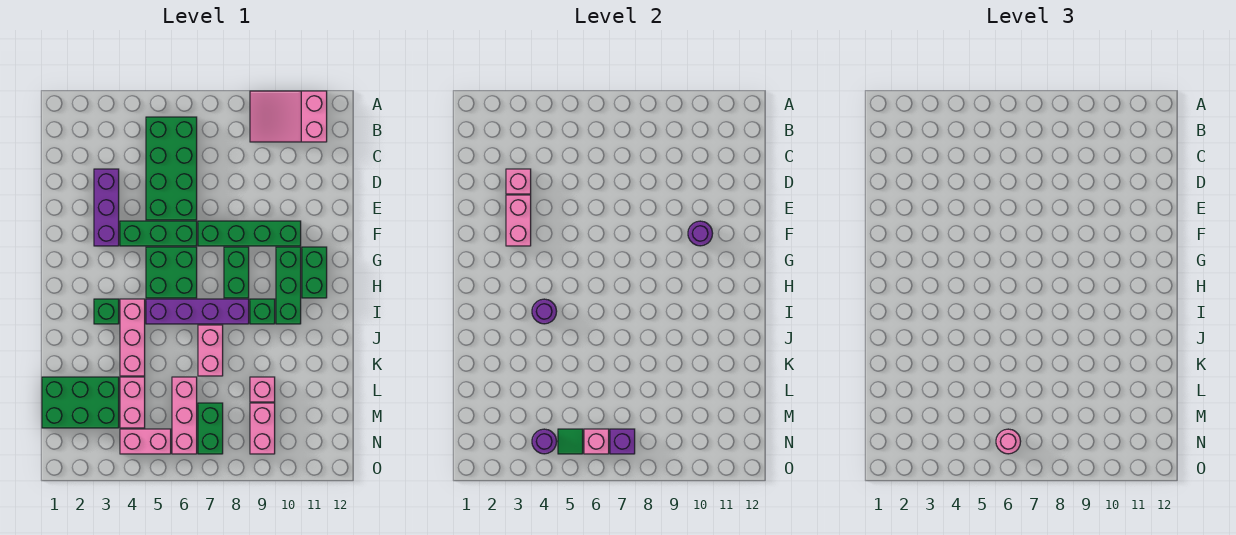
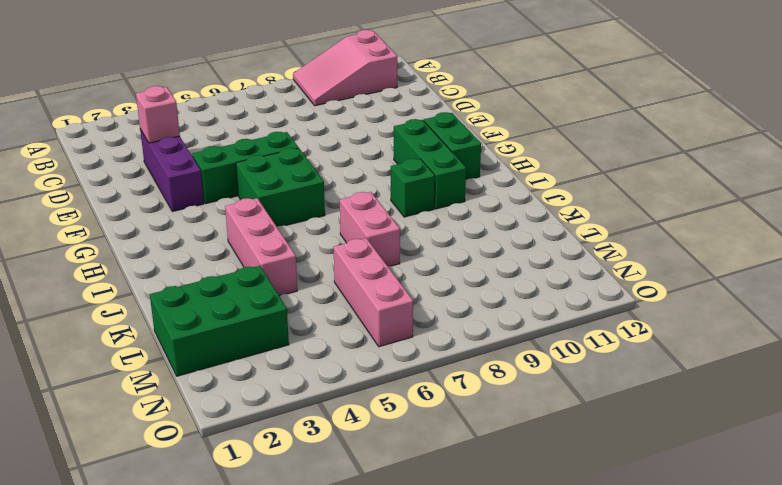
none -> green 2x4 brick [146,117,197,220]
none -> green 1x4 brick [198,221,301,246]
none -> green 1x2 brick [224,247,249,298]
none -> green 1x1 brick [94,299,119,324]

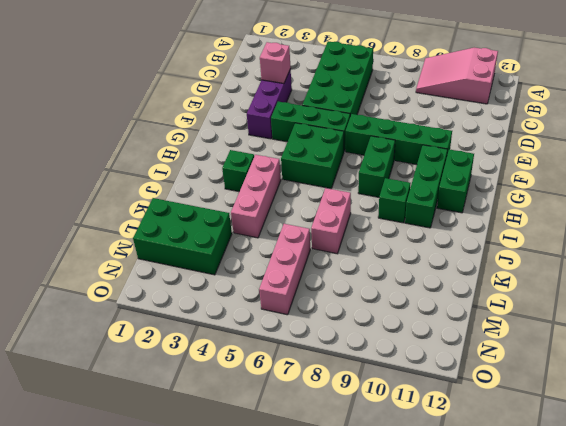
none -> purple 1x4 brick [146,299,249,324]
none -> pink 1x2 brick [120,377,145,428]
none -> pink 1x1 brick [250,377,275,402]
none -> green 1x2 brick [198,403,223,454]

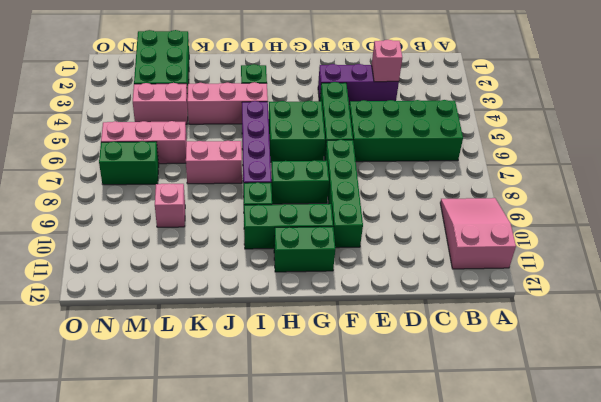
none -> pink 1x2 brick [250,403,275,454]
none -> pink 1x2 brick [120,429,171,454]
none -> pink 1x2 brick [506,195,531,246]
none -> purple 1x1 round brick [688,221,713,246]

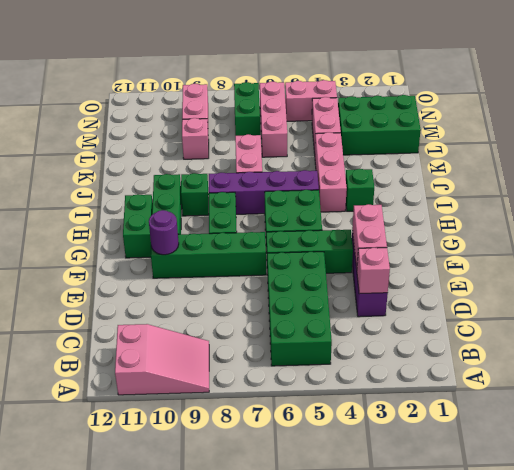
none -> purple 1x1 round brick [532,299,557,324]
none -> purple 1x1 round brick [532,429,557,454]
none -> green 1x1 tile [558,429,583,454]
none -> pink 1x1 brick [584,429,609,454]

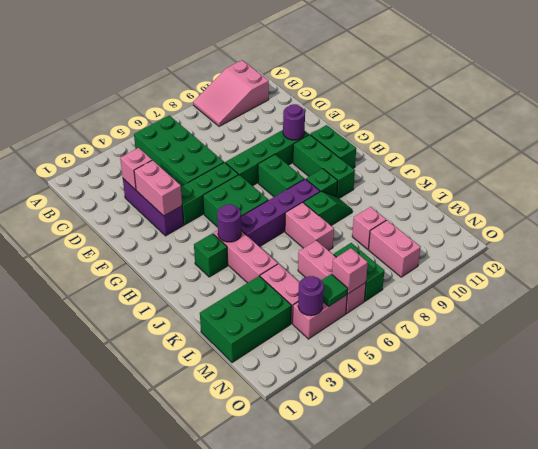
green 1x2 slope [304,191,352,226] -> none
none -> purple 1x1 brick [610,429,635,454]
none -> pink 1x1 round brick [996,429,1021,454]

